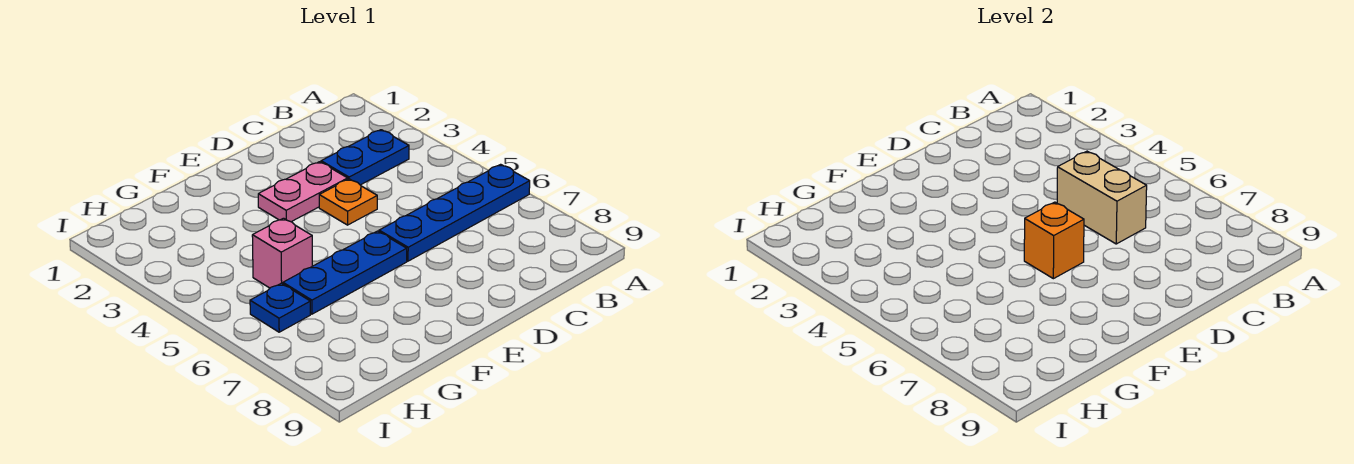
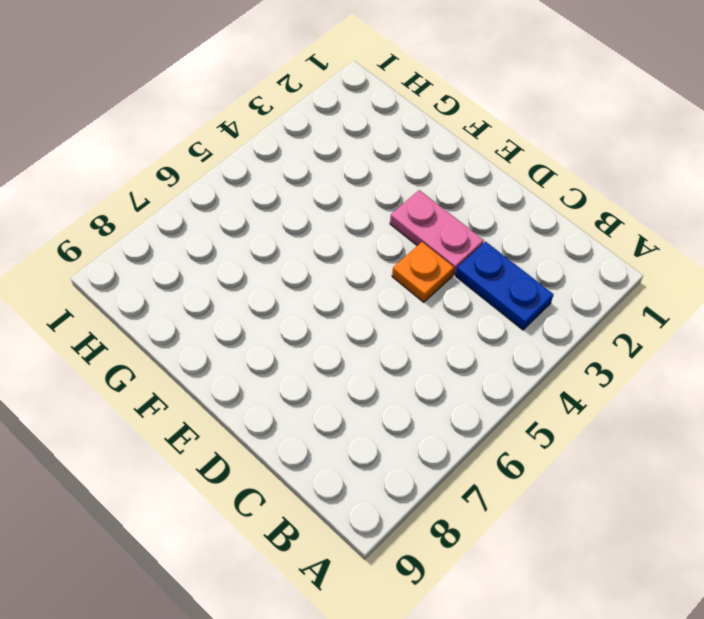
none -> blue 1x4 plate [379,164,530,261]
none -> blue 1x3 plate [283,231,407,314]

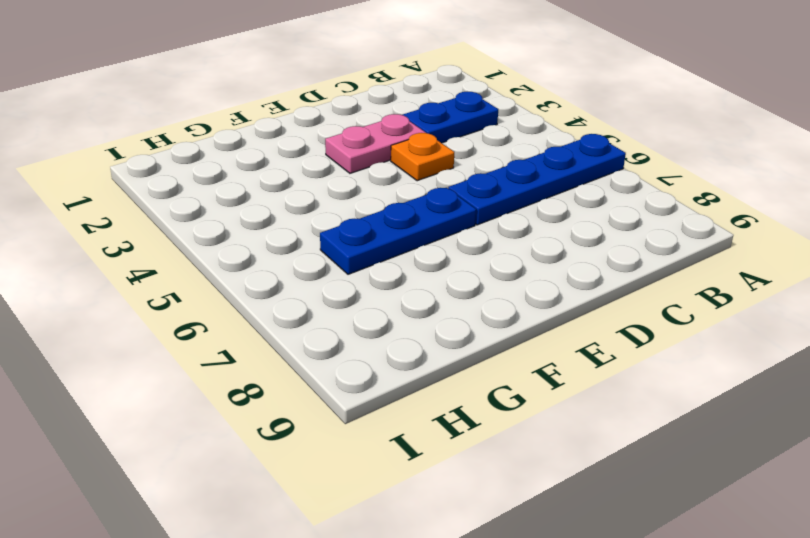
none -> pink 1x1 brick [252,218,312,288]
none -> blue 1x1 plate [250,283,310,332]

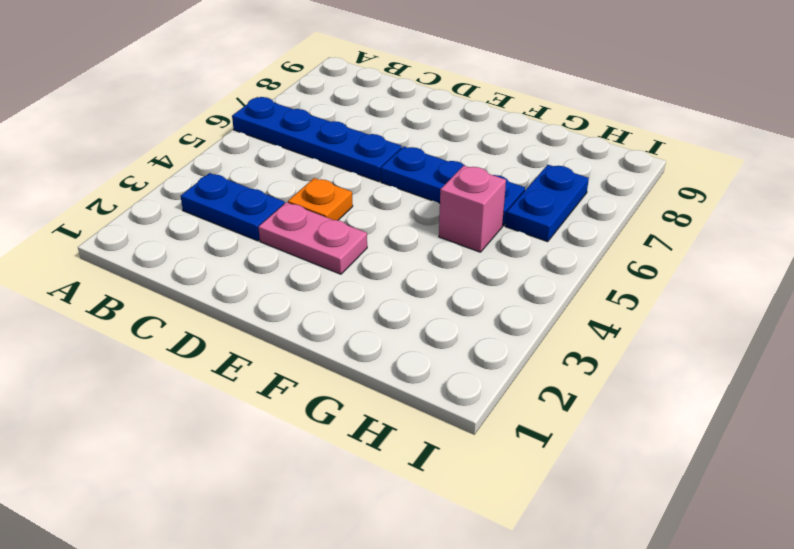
blue 1x2 plate [505,165,589,242] -> blue 1x1 plate [250,283,310,332]
none -> tan 1x2 brick [1057,151,1147,244]
none -> orange 1x1 brick [1024,202,1084,279]

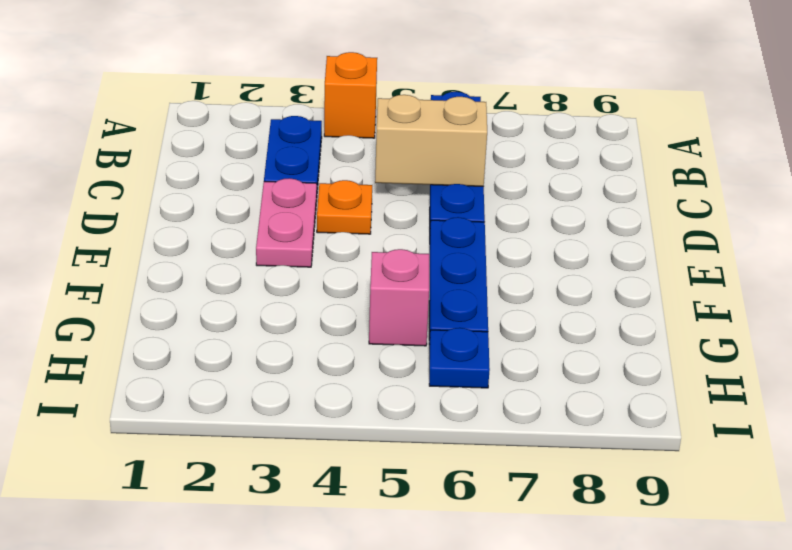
orange 1x1 brick [324,52,377,138] -> orange 1x1 brick moved to [1024,202,1084,279]

